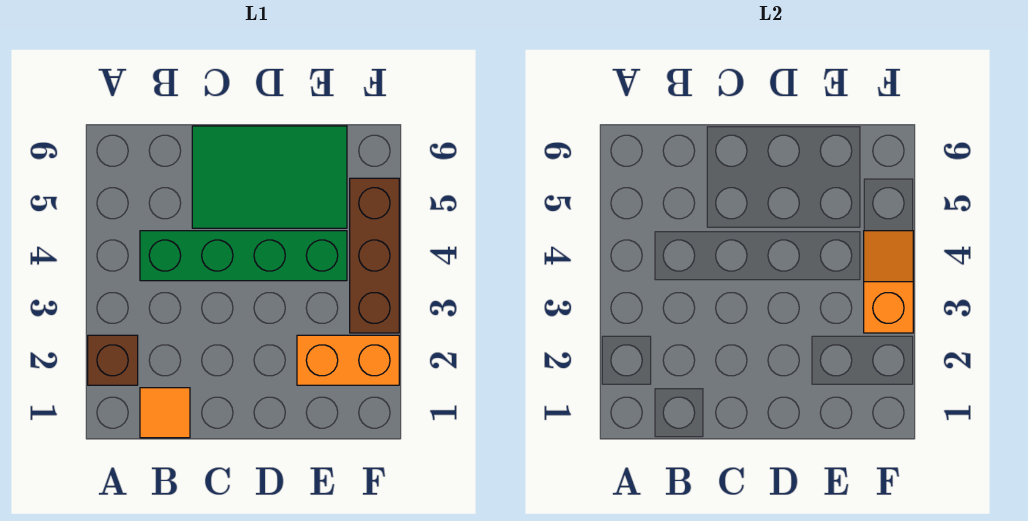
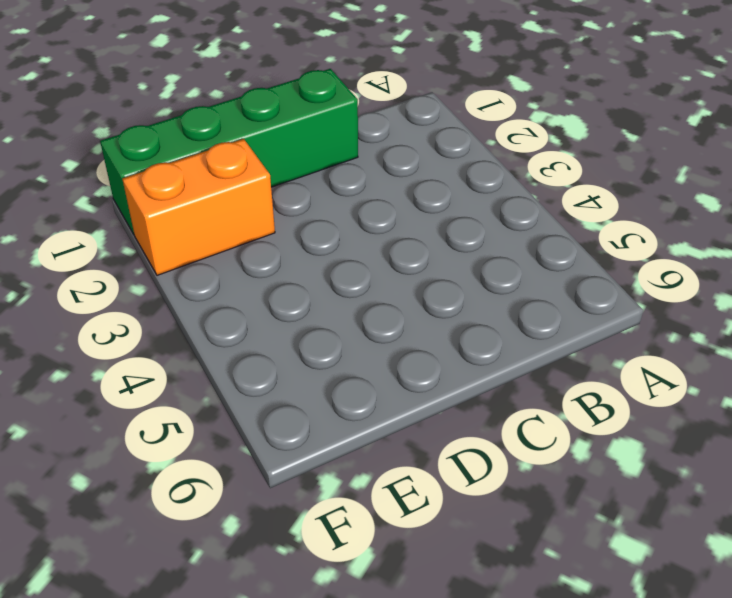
green 1x4 brick [100,69,358,234] -> green 1x4 brick moved to [140,231,347,281]
none -> brown 1x1 brick [88,335,138,385]
none -> orange 1x1 tile [140,388,190,438]

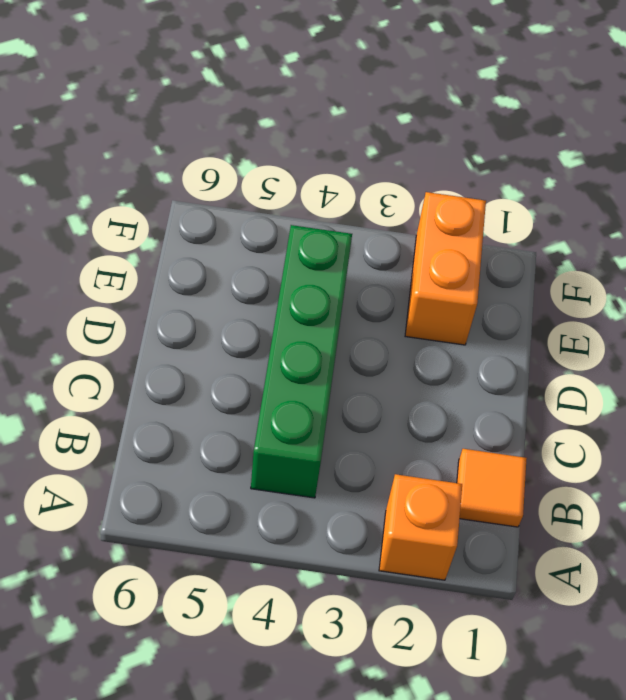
orange 1x1 brick [379,474,462,580] -> brown 1x1 brick [88,335,138,385]
none -> green 2x3 tile [192,126,347,228]
none -> brown 1x3 brick [350,178,399,333]

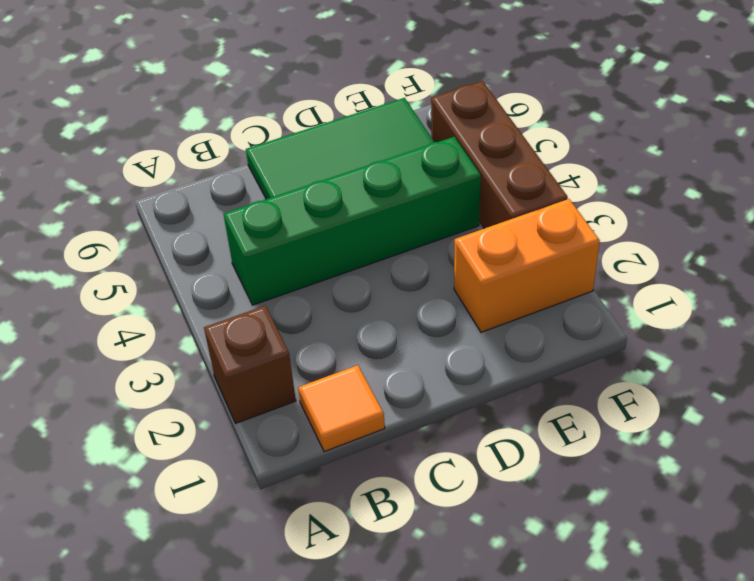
none -> orange 1x2 slope [864,231,913,333]

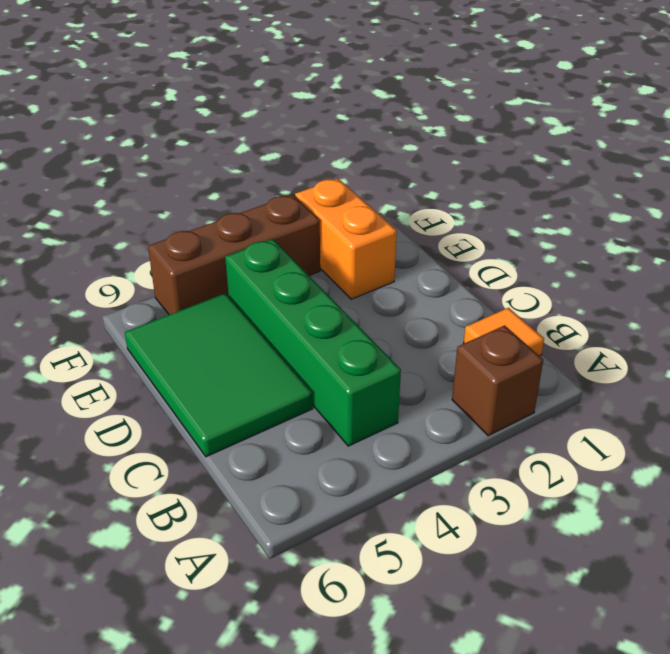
none -> orange 1x2 slope [864,231,913,333]

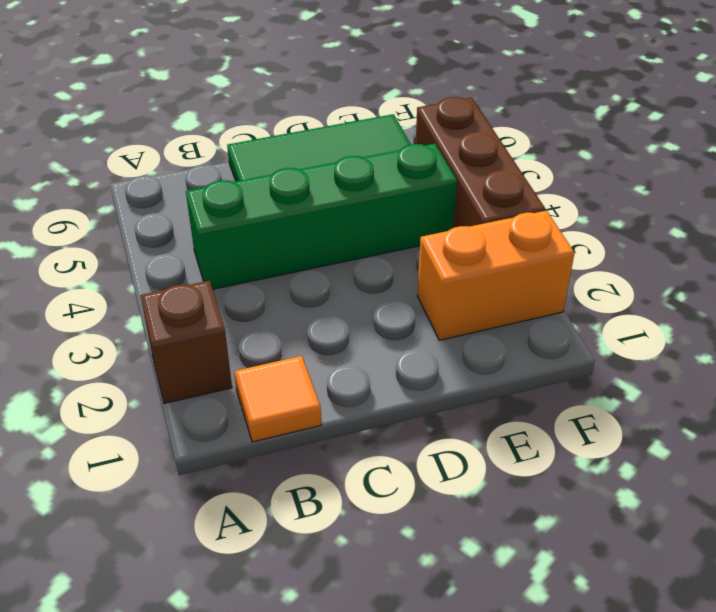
none -> orange 1x2 slope [864,231,913,333]

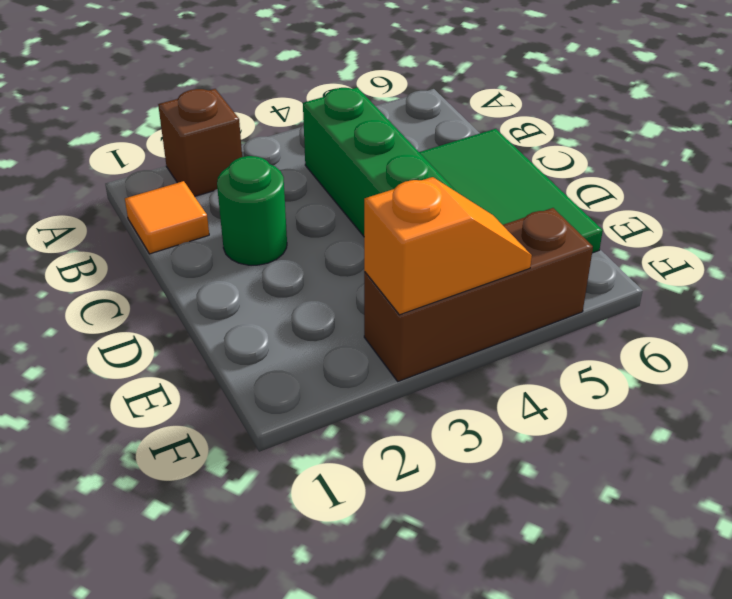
green 1x1 round brick [217,156,287,265] -> none
none -> orange 1x2 brick [297,335,399,385]

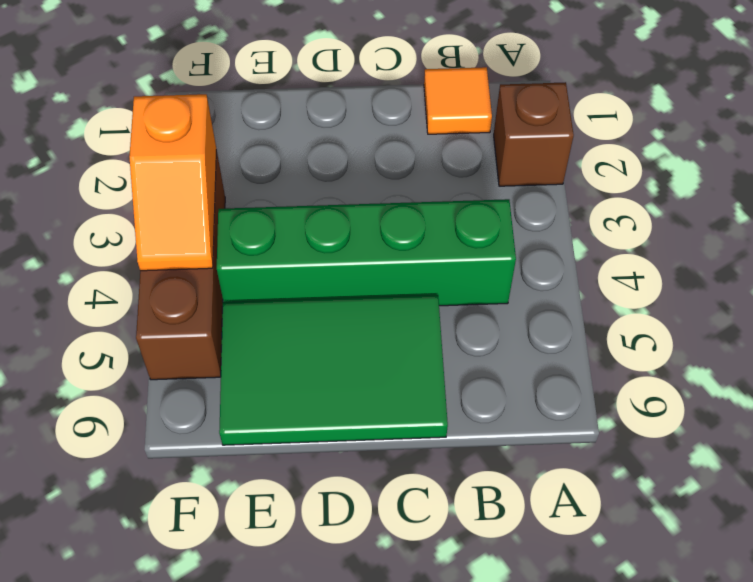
none -> orange 1x2 brick [297,335,399,385]

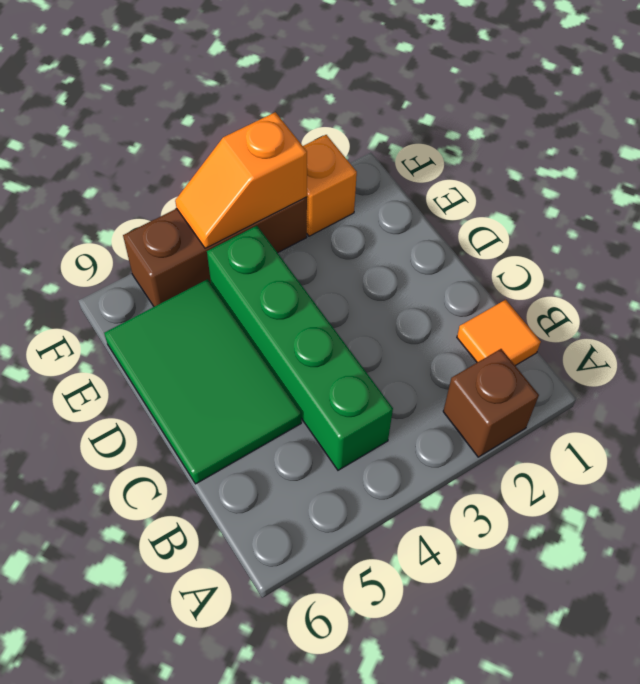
orange 1x1 brick [303,135,357,236] -> orange 1x2 brick [297,335,399,385]

